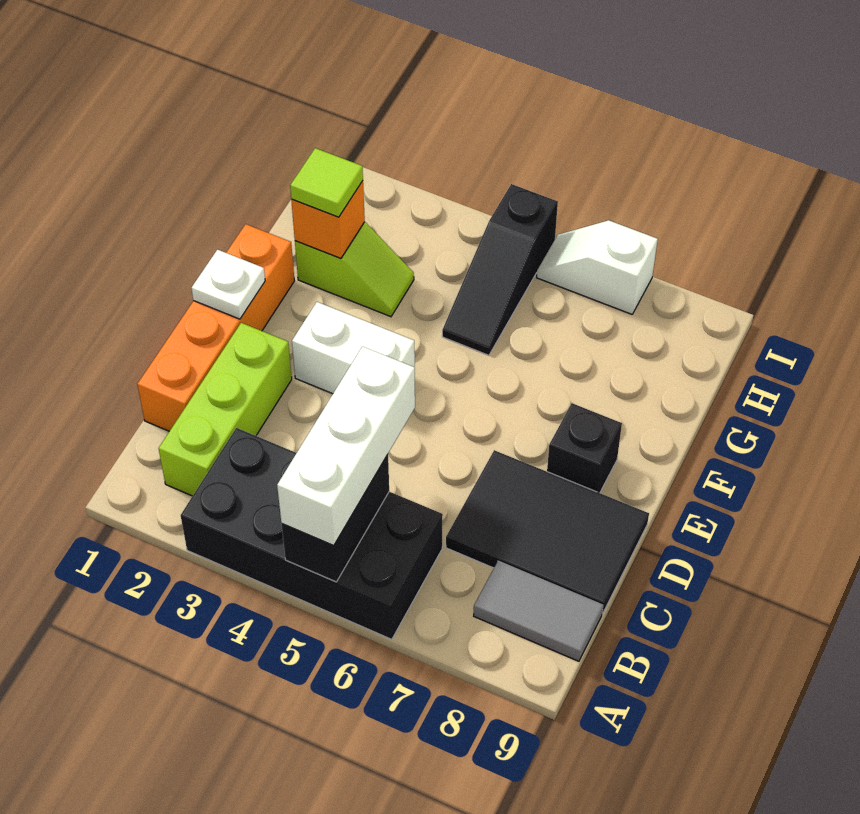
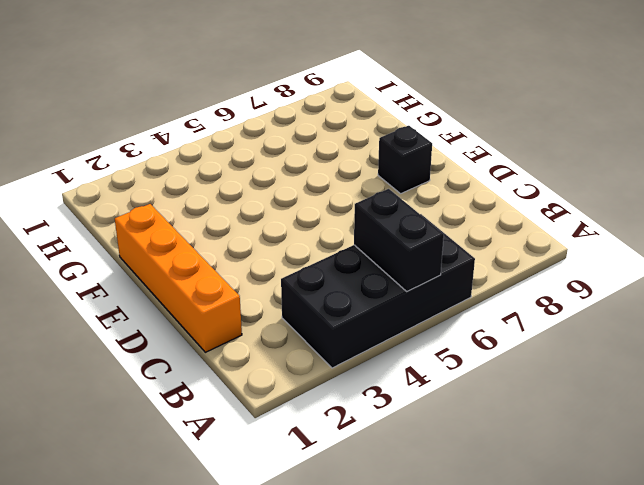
none -> lime 1x3 brick [159,323,292,496]
none -> grey 1x2 tile [474,561,603,661]
none -> black 2x3 tile [446,450,649,614]

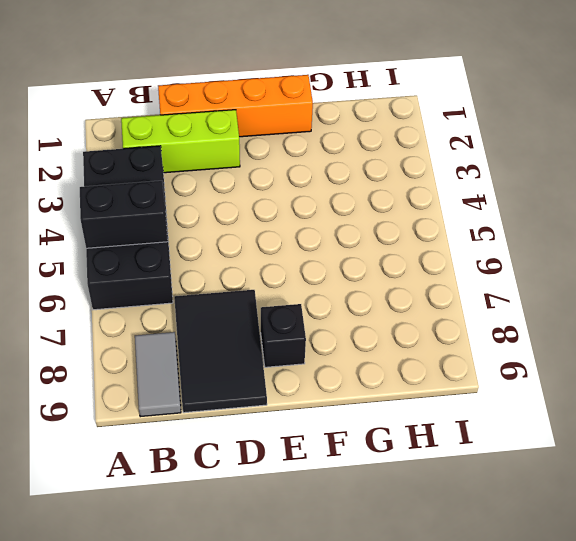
none -> white 1x2 brick [292,302,415,394]
none -> lime 1x2 slope [295,222,414,317]
none -> black 1x3 slope [442,184,558,355]

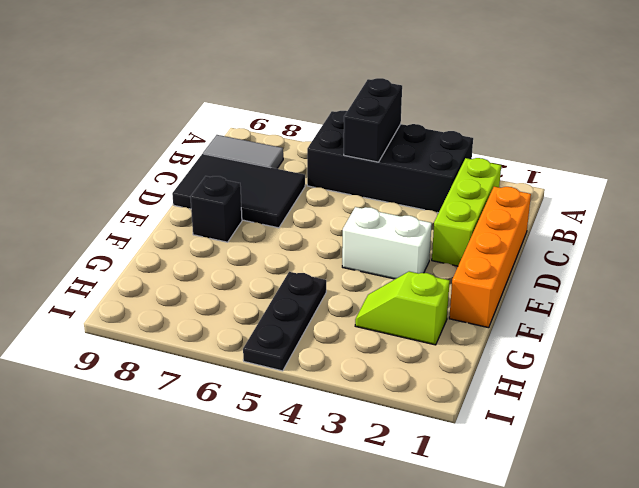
black 1x3 plate [243,272,326,371] -> black 1x3 slope [442,184,558,355]
none -> white 1x2 slope [537,220,658,314]
none -> white 1x1 plate [192,250,265,319]
none -> orange 1x1 brick [291,181,365,259]

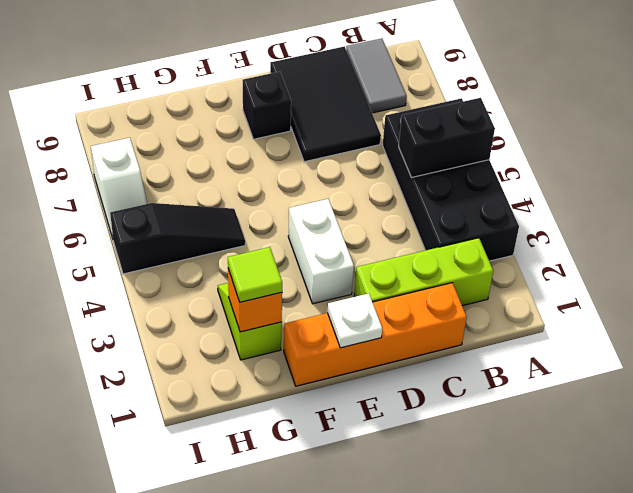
none -> white 1x3 brick [277,347,415,546]

